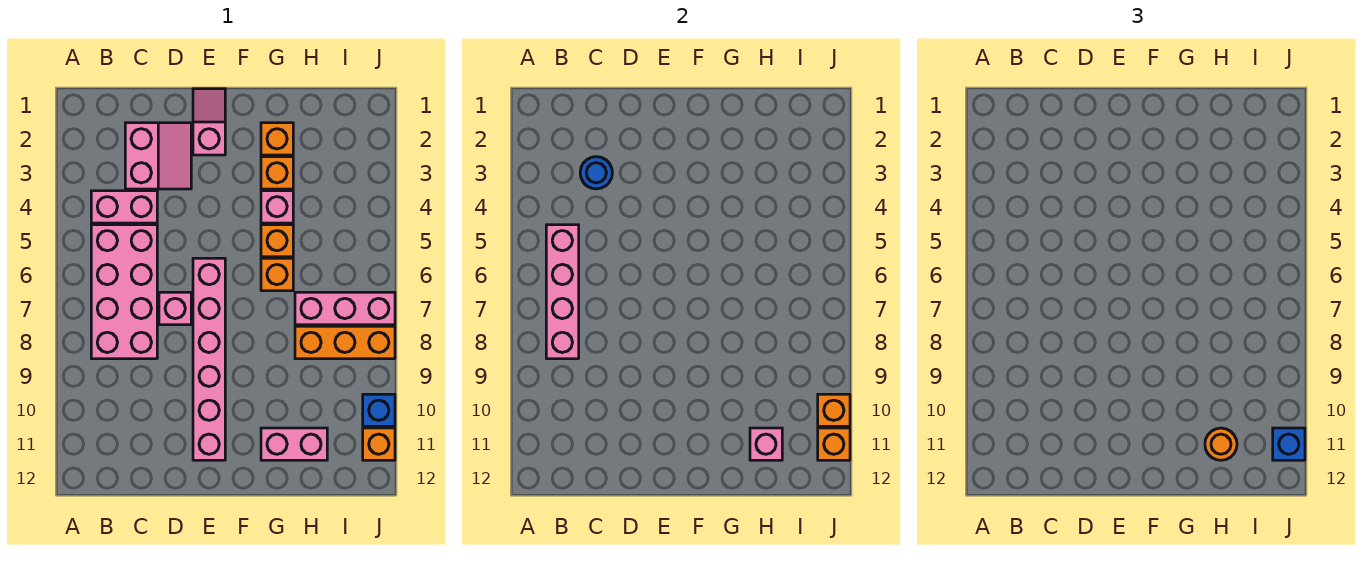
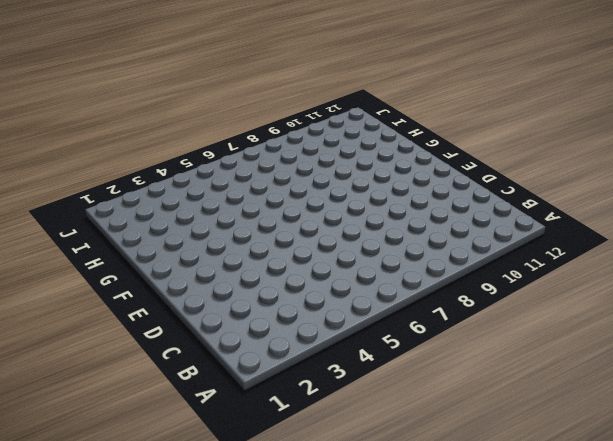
none -> pink 1x2 brick [91,191,157,223]
none -> pink 2x4 brick [91,225,157,359]
none -> pink 2x2 slope [125,123,191,189]

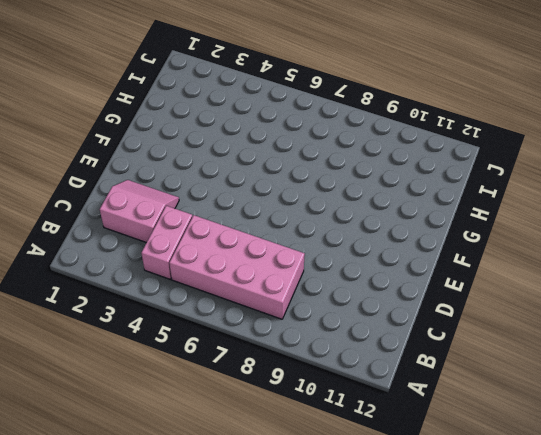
none -> pink 1x1 brick [159,292,191,325]
none -> pink 1x2 slope [193,89,225,155]
none -> pink 1x6 brick [193,258,225,460]

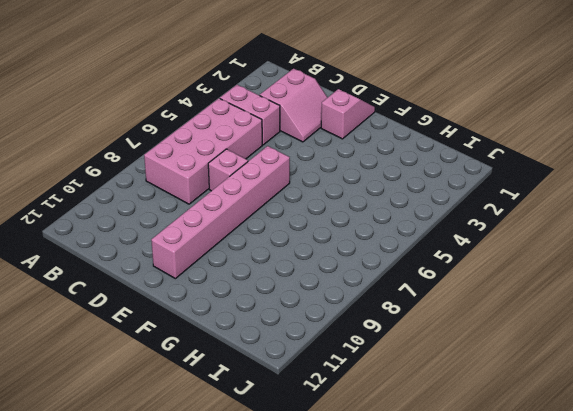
none -> orange 1x1 brick [261,123,293,155]
none -> orange 1x1 brick [261,157,293,189]
none -> pink 1x1 brick [261,191,293,223]

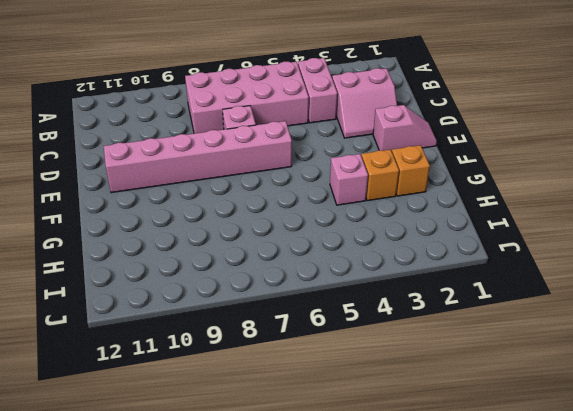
none -> orange 1x1 brick [261,225,293,257]
none -> orange 1x1 brick [261,258,293,291]
none -> pink 1x2 brick [261,428,327,460]

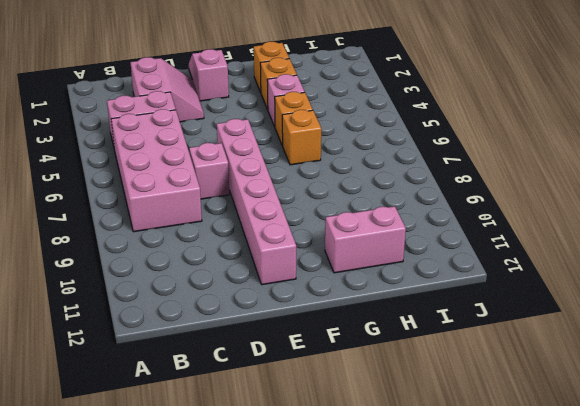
none -> pink 1x3 brick [295,292,395,325]
none -> orange 1x3 brick [295,326,395,359]
none -> blue 1x1 brick [363,394,395,426]

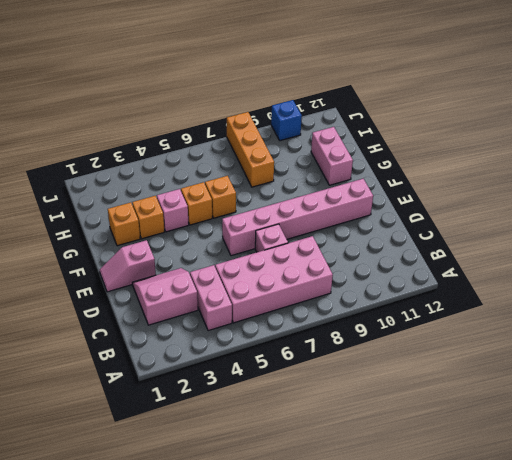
none -> pink 1x3 brick [295,292,395,325]
none -> orange 1x1 brick [363,428,395,460]
none -> pink 1x4 brick [546,225,579,359]

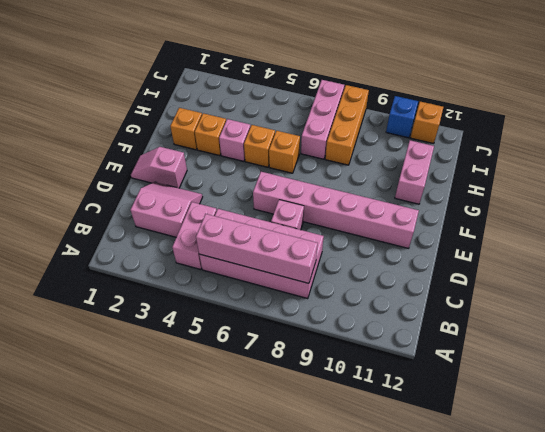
none -> blue 1x1 round brick [580,157,612,189]
none -> pink 1x1 brick [750,428,782,460]
none -> orange 1x1 brick [818,394,850,426]

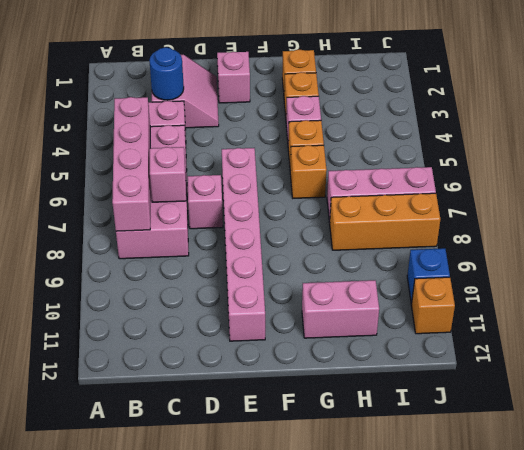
pink 1x1 brick [150,147,186,202] -> pink 1x1 brick moved to [750,428,782,460]
none -> orange 1x1 brick [818,394,850,426]
none -> orange 1x1 brick [818,428,850,460]
none -> orange 1x1 round brick [1205,428,1237,460]

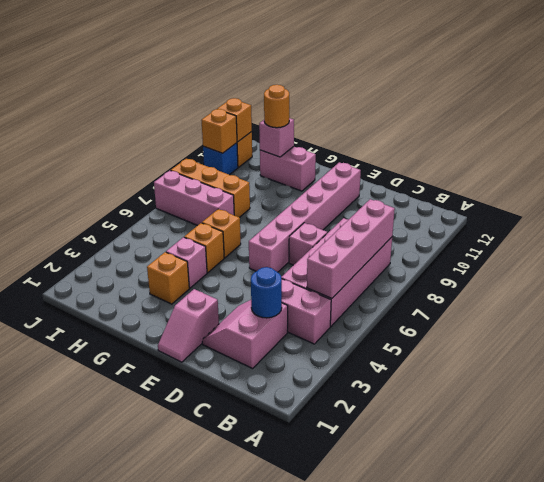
none -> orange 1x1 brick [261,123,293,155]
none -> blue 1x1 brick [1273,428,1305,460]

